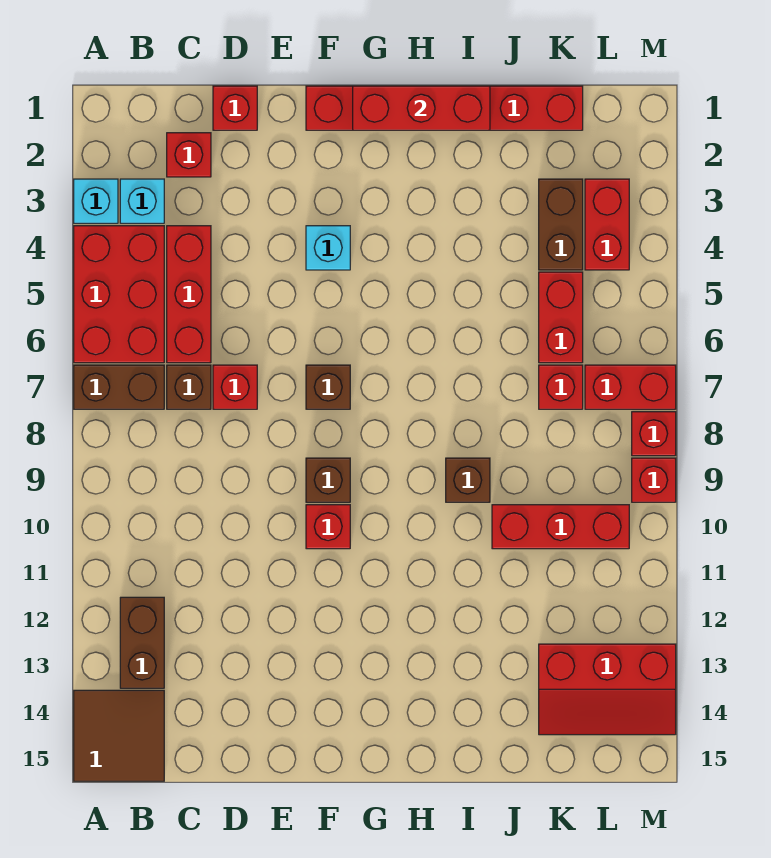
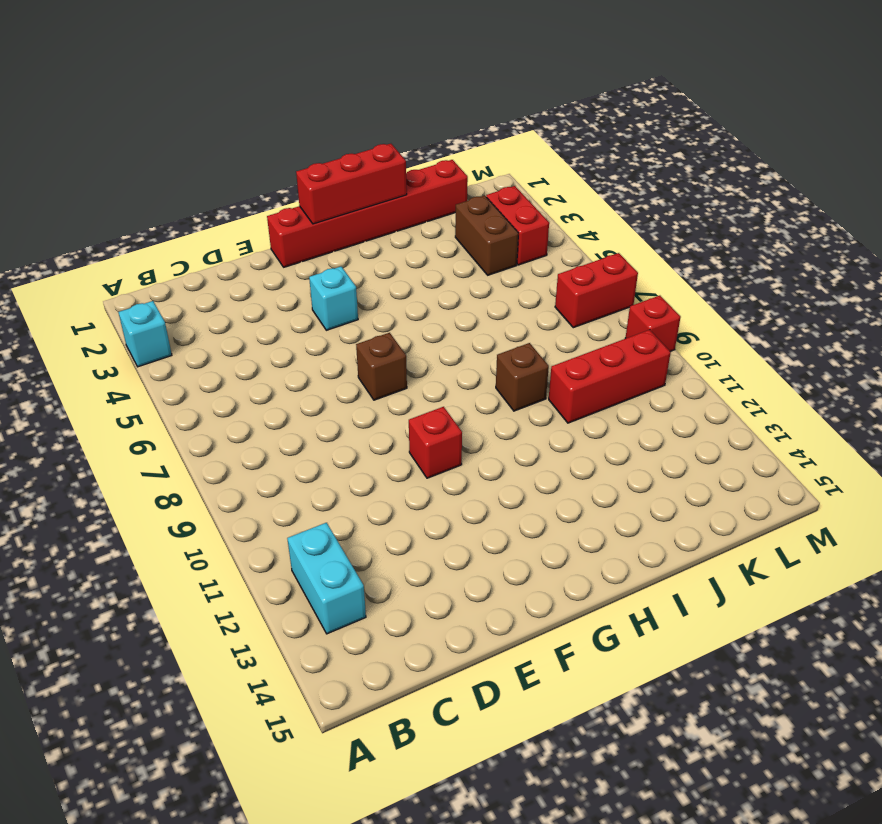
cyan 1x2 brick [287,523,366,634] -> brown 1x2 brick [120,597,164,688]
none -> red 2x3 brick [74,226,164,363]
none -> brown 1x2 brick [74,365,164,409]
none -> brown 2x2 tile [74,690,164,781]

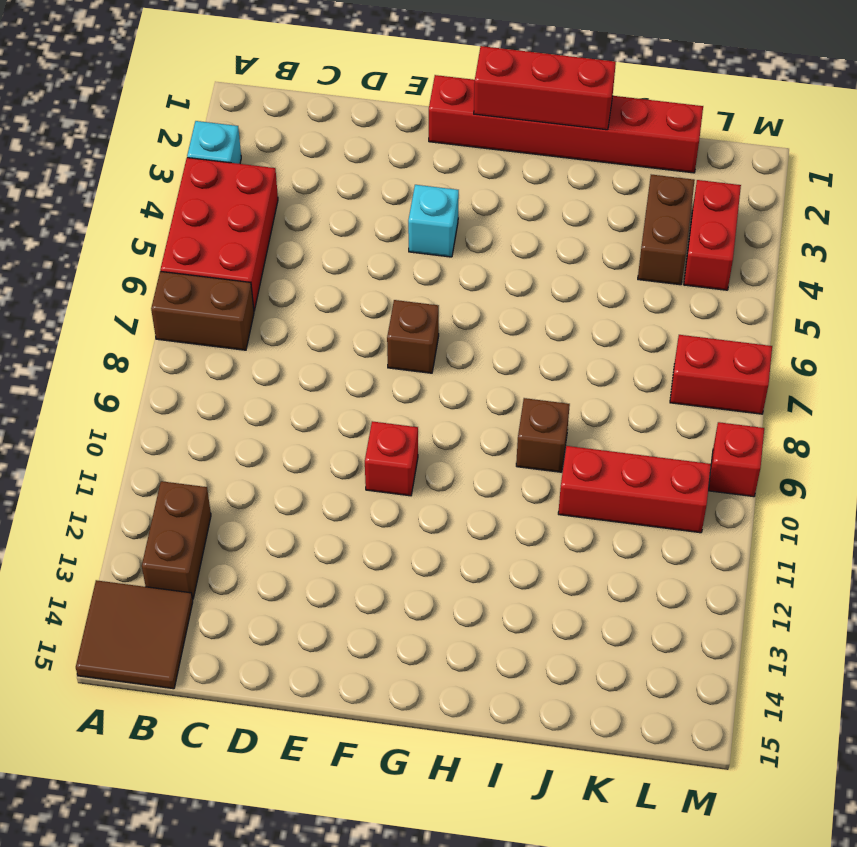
none -> cyan 1x1 brick [120,179,164,223]
none -> red 1x1 brick [167,133,211,177]
none -> red 1x3 brick [167,226,211,363]

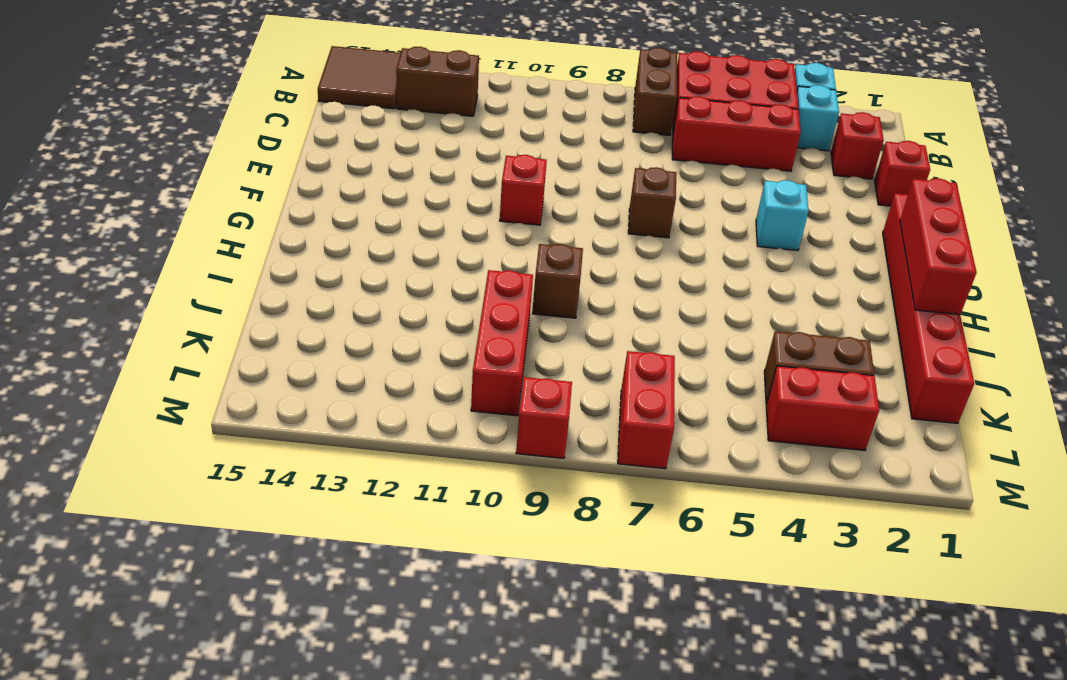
none -> brown 1x1 brick [167,365,211,409]
none -> red 1x1 brick [213,365,257,409]
none -> brown 1x1 brick [306,458,350,502]

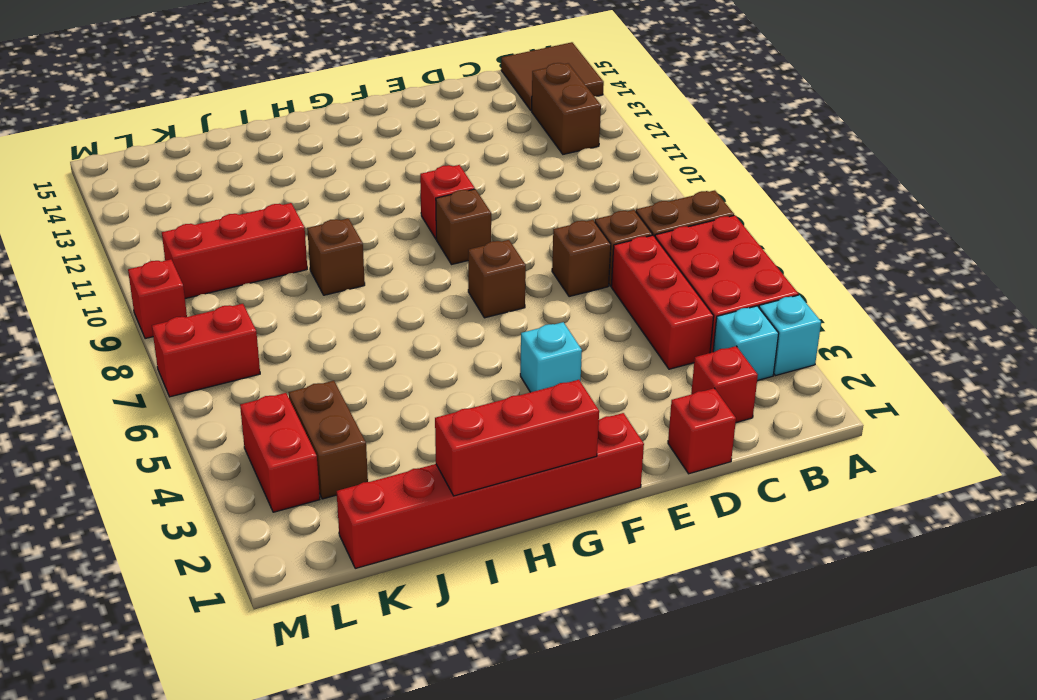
brown 1x1 brick [552,220,611,297] -> red 1x1 brick [213,365,257,409]
none -> red 1x2 brick [539,272,583,363]
none -> red 1x1 brick [539,365,583,409]
none -> red 2x3 slope [539,644,676,735]

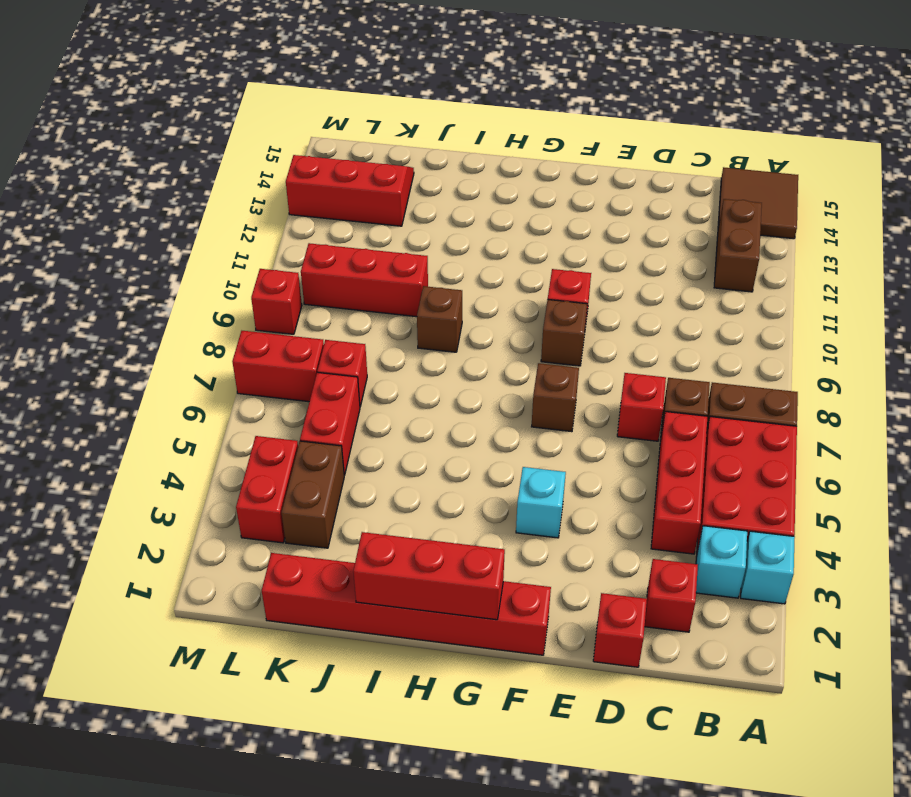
none -> red 1x1 brick [632,412,676,456]

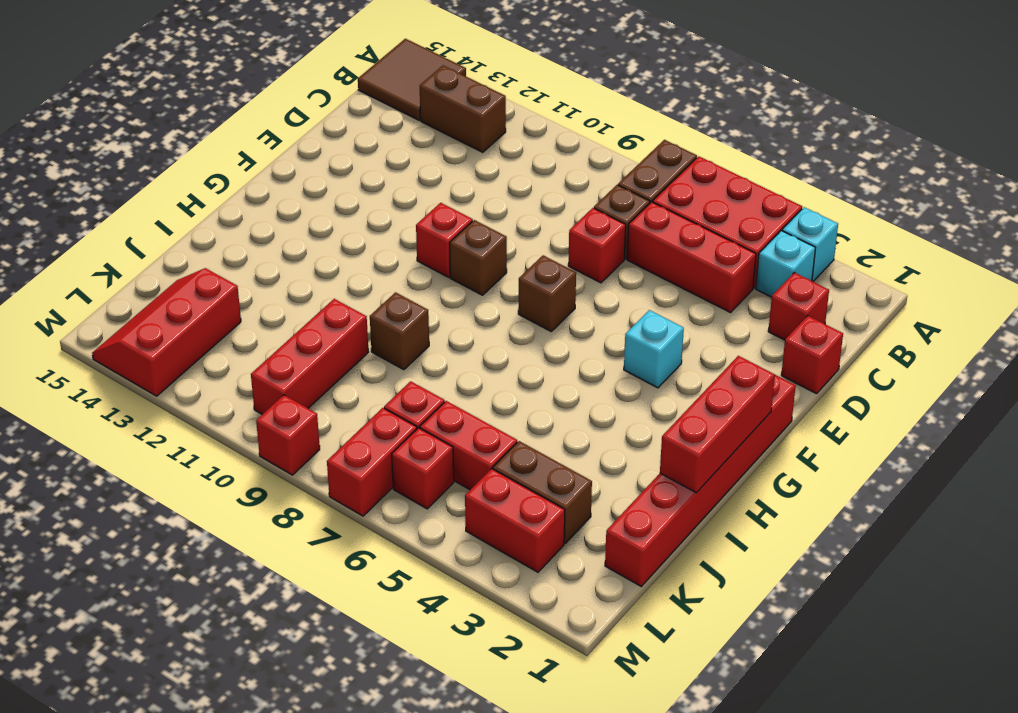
red 1x1 brick [392,428,454,509] -> red 1x1 brick moved to [632,412,676,456]

